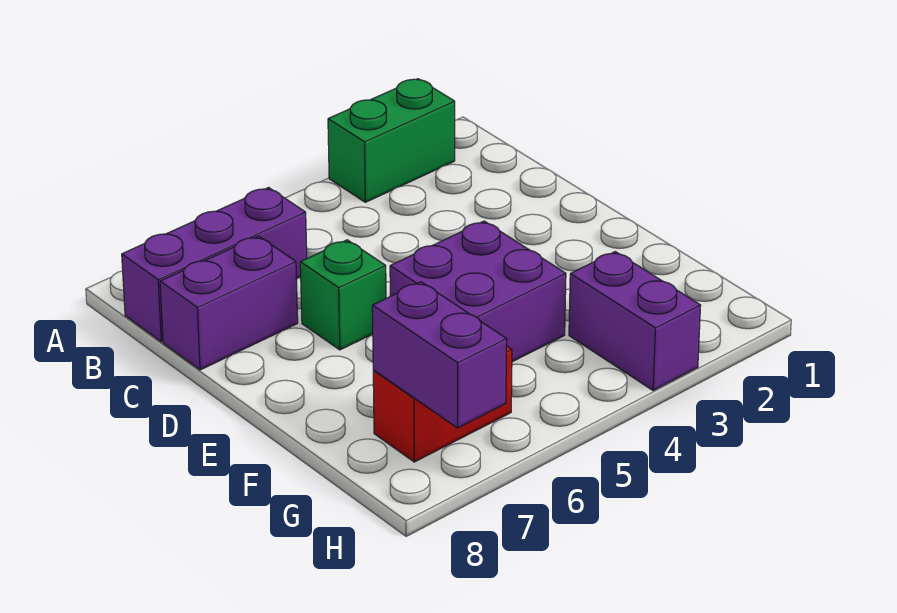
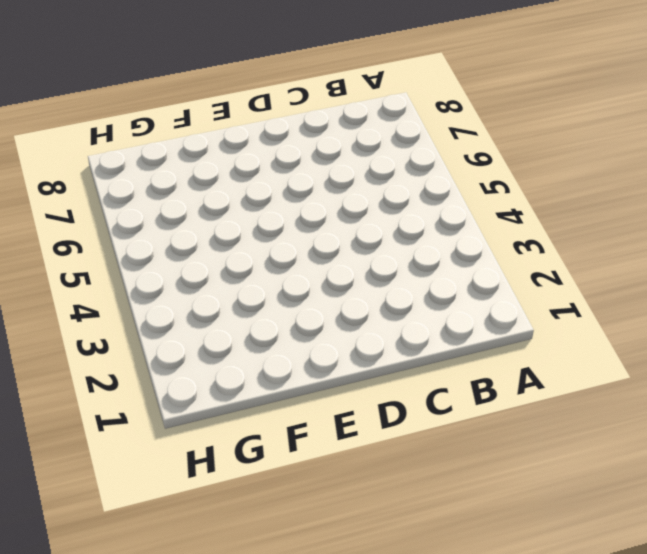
none -> green 1x2 brick [328,79,455,202]
none -> purple 1x3 brick [122,188,307,342]

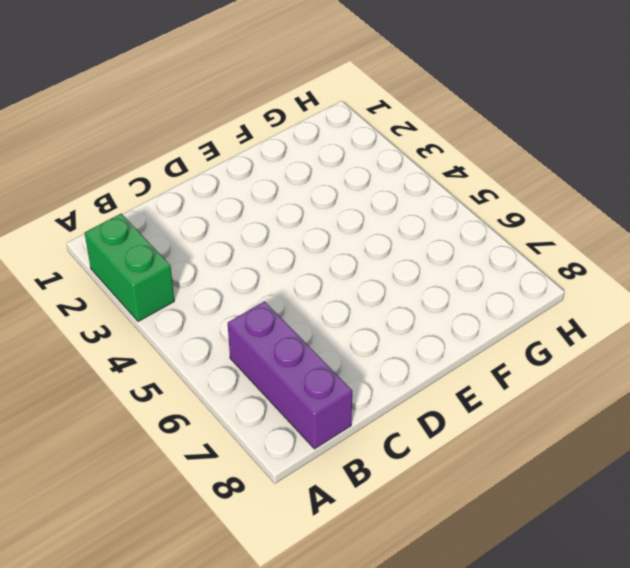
none -> purple 1x2 brick [160,236,298,370]
none -> green 1x1 brick [300,240,386,350]

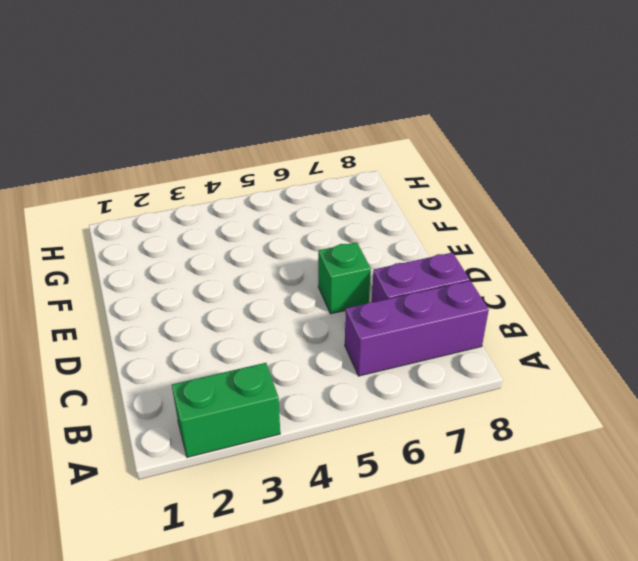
none -> purple 2x2 brick [390,221,566,362]
none -> purple 1x2 brick [569,252,701,390]

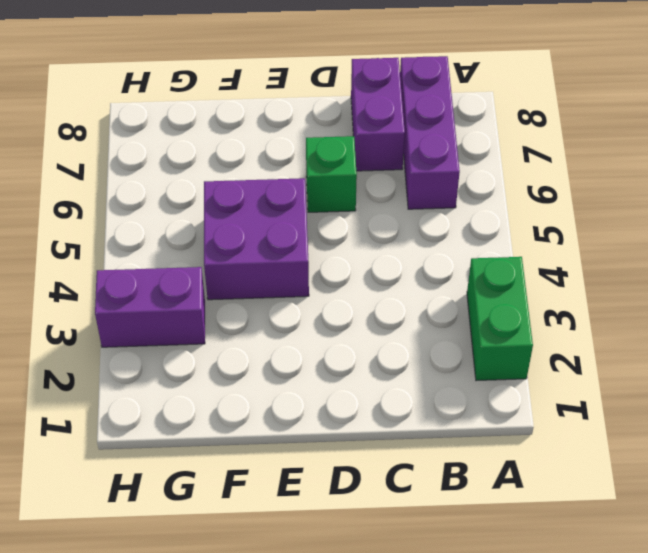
none -> red 1x2 brick [373,346,512,462]
none -> purple 1x2 brick [372,282,507,428]

